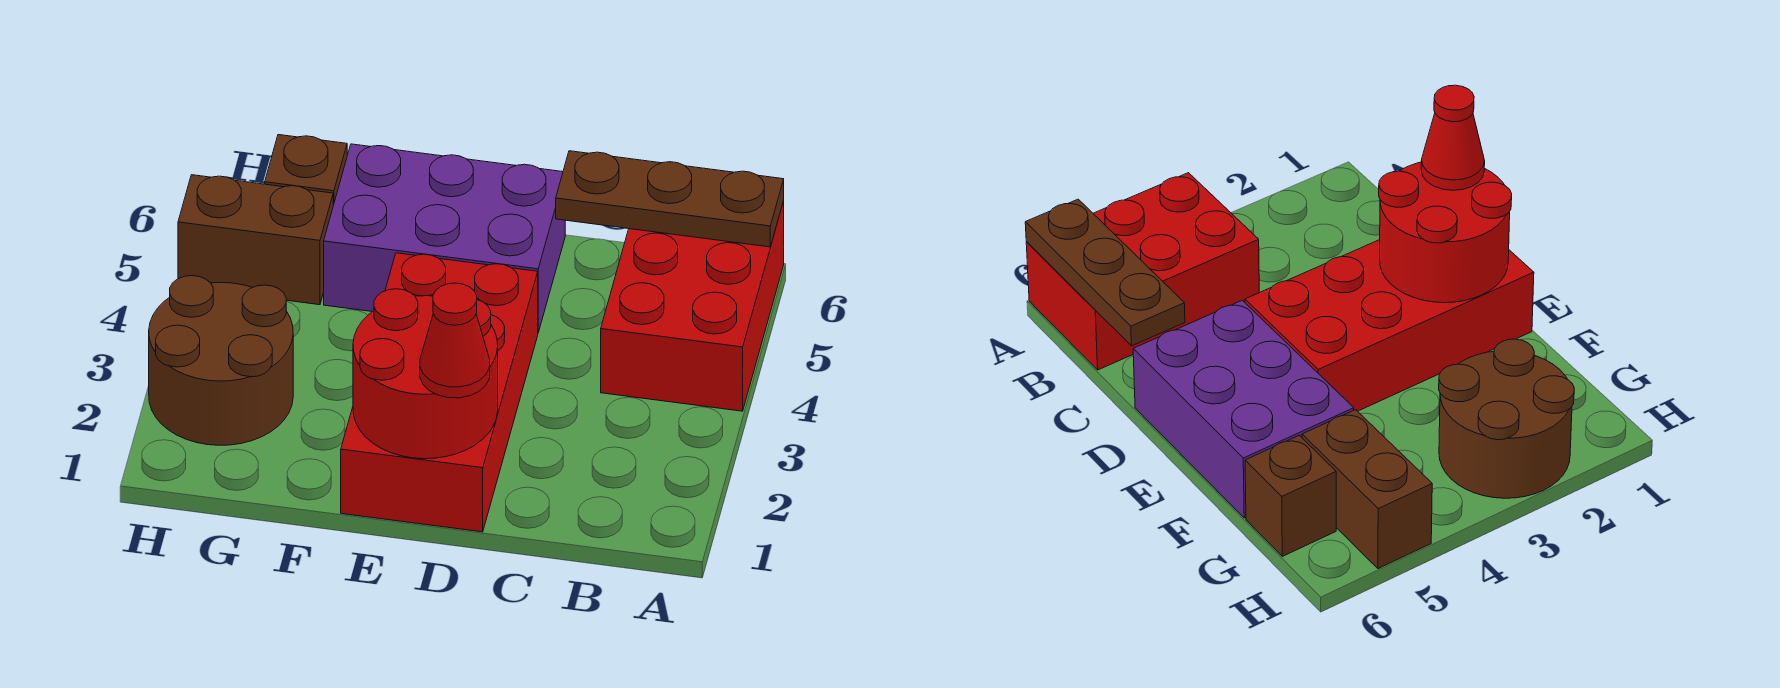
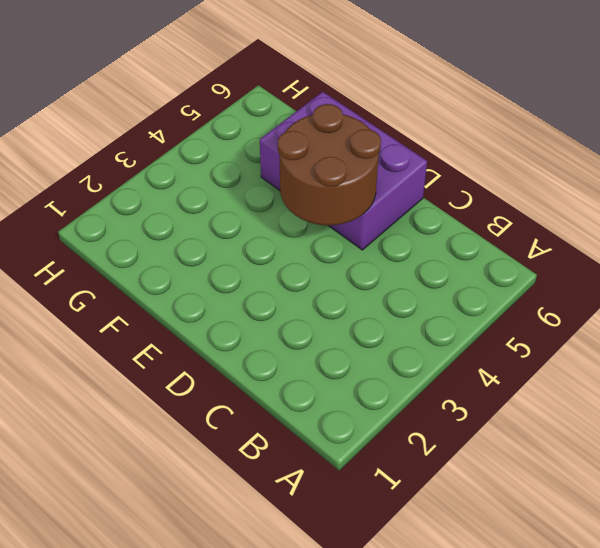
brown 2x2 round brick [278,104,381,225] -> brown 2x2 round brick moved to [149,276,293,445]
none -> red 2x3 brick [601,201,784,411]
none -> red 2x4 brick [341,253,538,532]

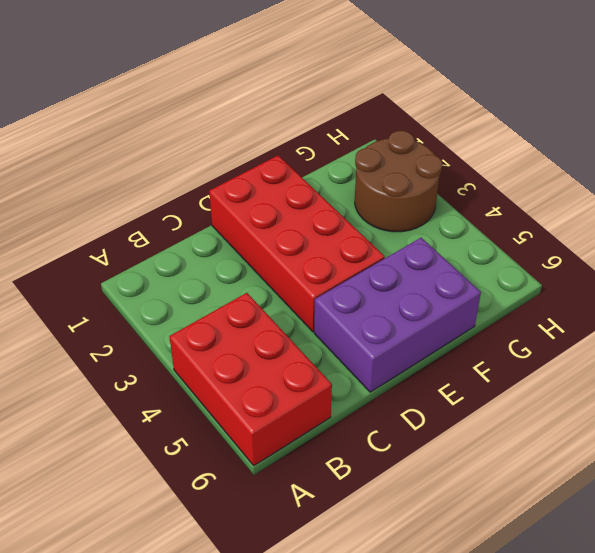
none -> brown 1x2 brick [178,175,333,305]
none -> brown 1x1 brick [265,135,347,205]

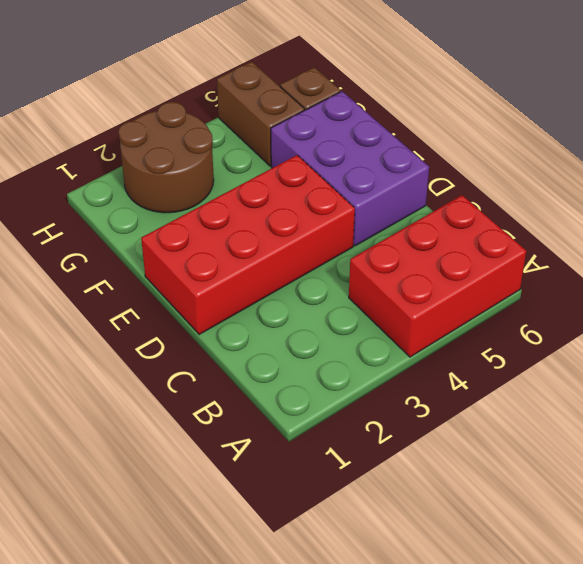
none -> brown 1x3 plate [556,151,784,247]
none -> red 2x2 round brick [353,289,498,459]

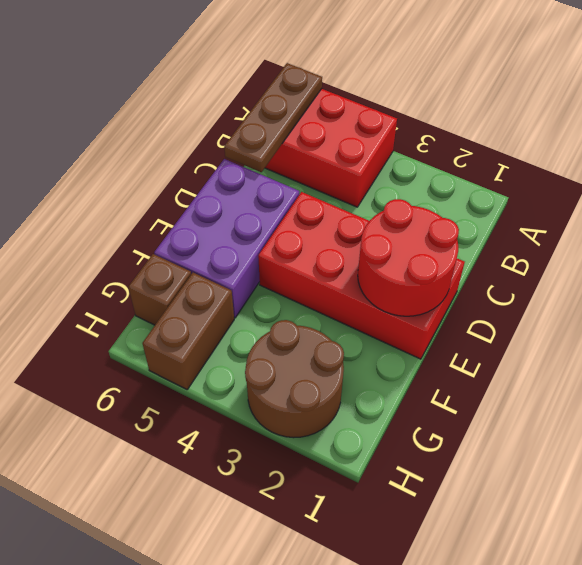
none -> red 1x1 cone [420,283,490,398]

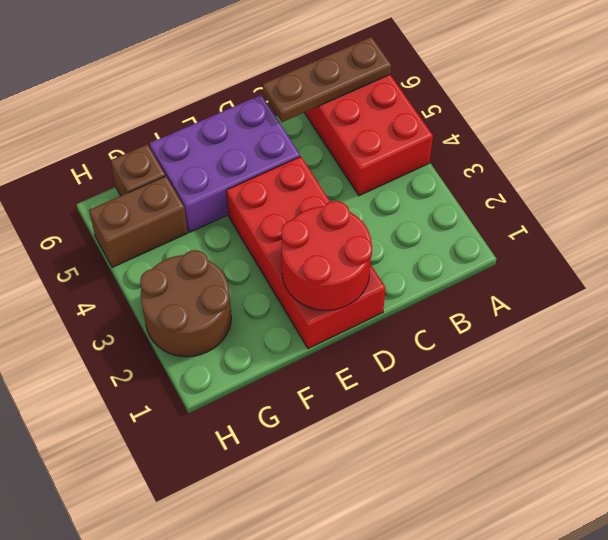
none -> red 1x1 cone [420,283,490,398]

